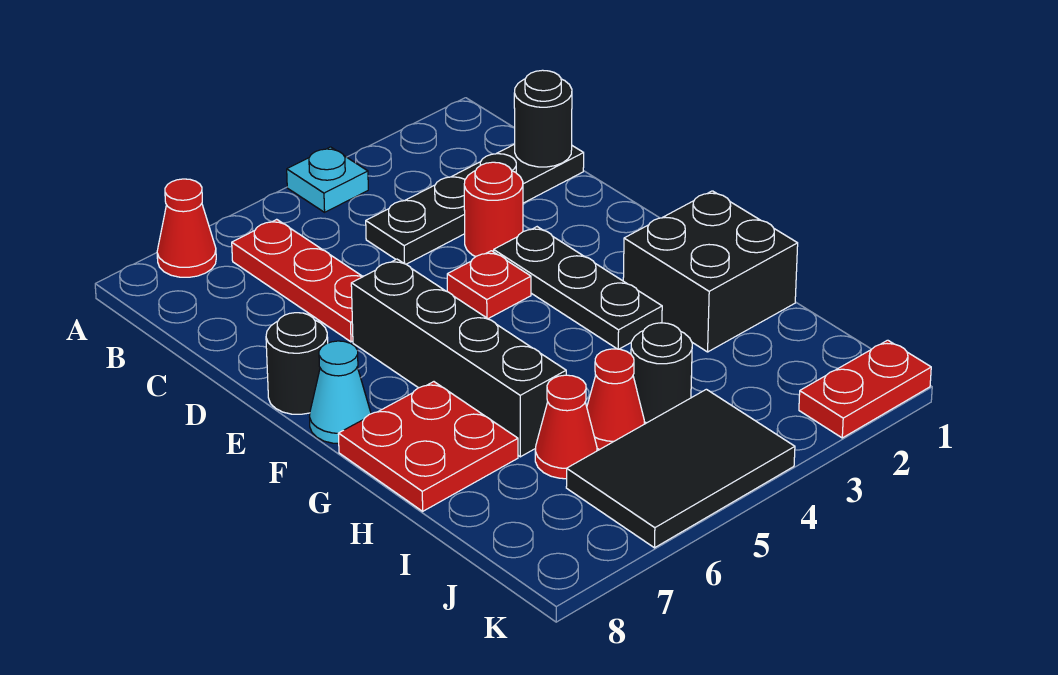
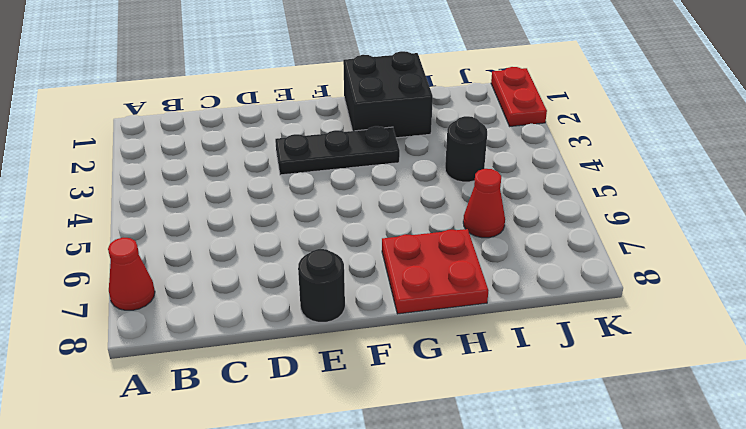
none -> cyan 1x1 plate [287,147,368,212]
none -> red 1x3 plate [232,219,363,342]
none -> black 1x4 plate [366,144,584,264]

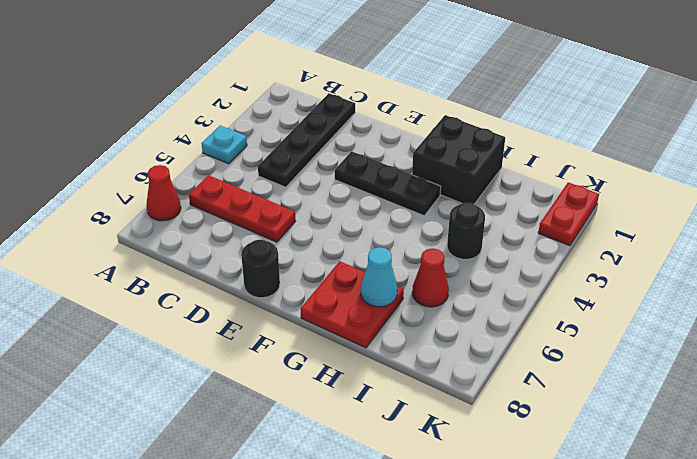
cyan 1x1 cone [361,247,397,307] -> cyan 1x1 cone moved to [310,341,371,444]
none -> red 1x1 round brick [464,162,523,257]
none -> red 1x1 plate [447,251,531,319]
none -> black 1x4 brick [351,259,566,457]

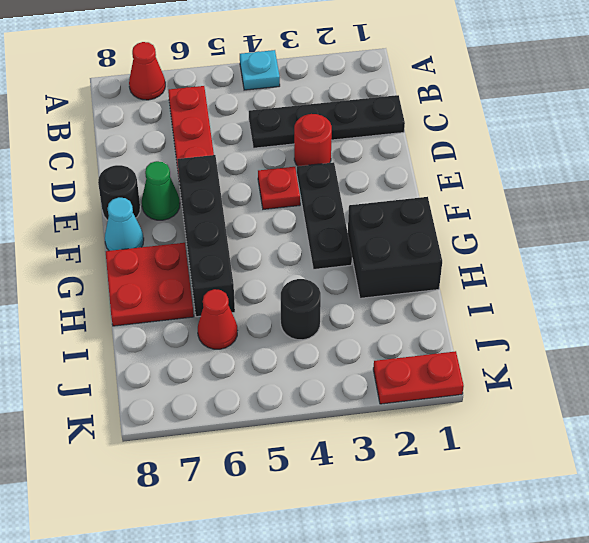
green 1x1 cone [142,161,180,220] -> none
none -> red 1x1 cone [587,349,644,449]
none -> black 2x3 tile [566,389,795,548]
none -> black 1x1 round brick [514,70,572,167]

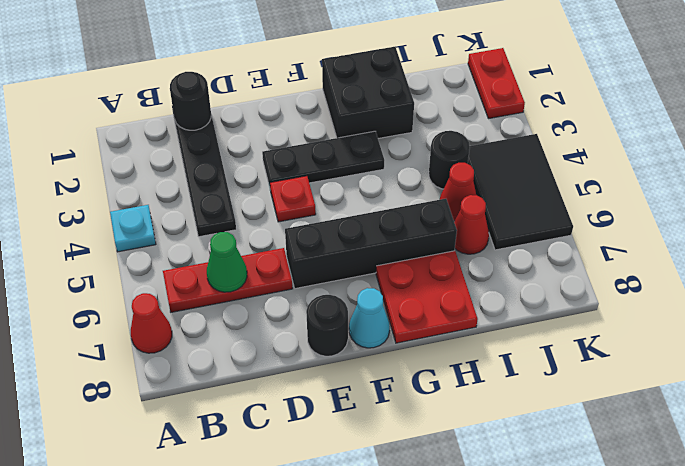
green 1x1 cone [207,232,247,292] -> none
none -> red 1x1 round brick [464,162,523,257]

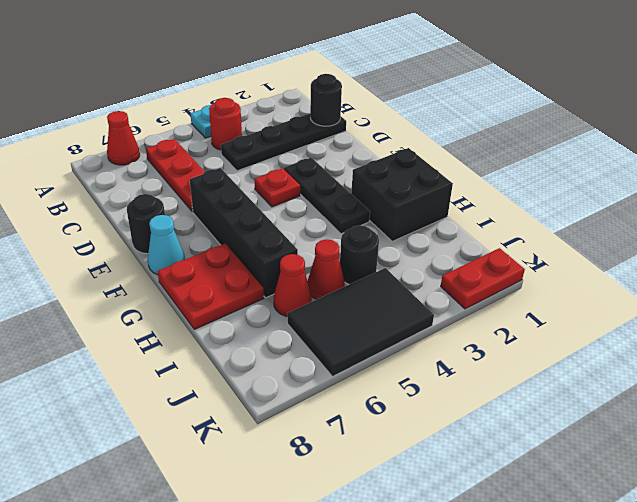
red 1x1 round brick [209,98,242,150] -> red 1x1 round brick moved to [464,162,523,257]

